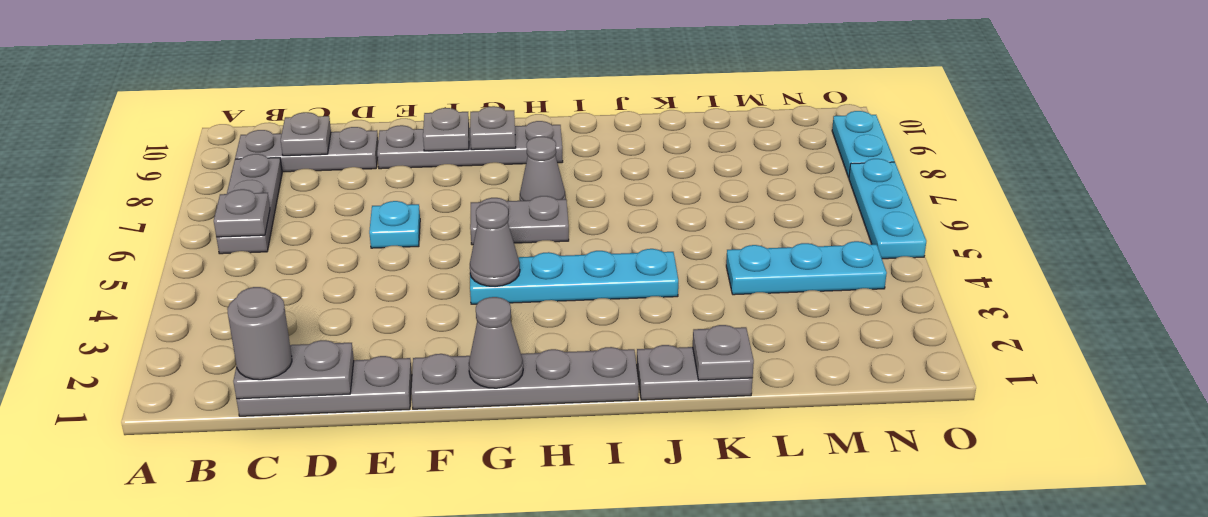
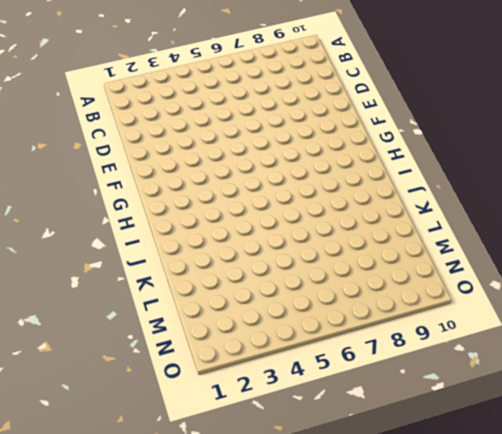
none -> grey 1x3 plate [216,154,282,254]
none -> grey 1x3 plate [235,127,378,172]
none -> grey 1x3 plate [236,356,412,416]

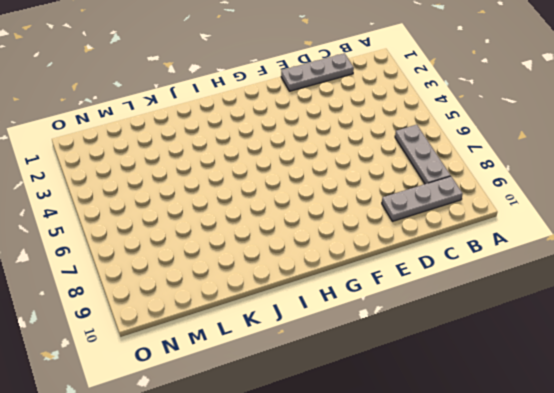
none -> cyan 1x1 plate [369,201,420,248]
none -> grey 1x4 plate [377,121,563,169]
none -> grey 1x4 plate [411,347,639,409]

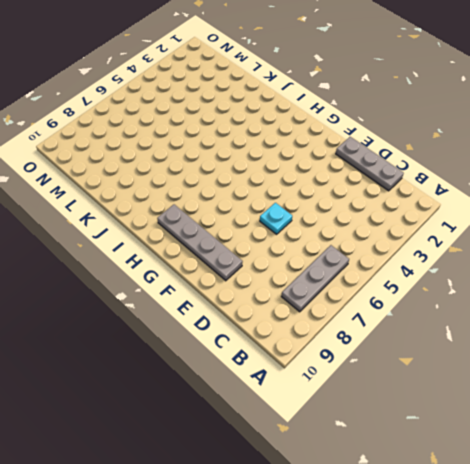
none -> grey 1x3 plate [235,127,378,172]
none -> grey 1x4 plate [411,347,639,409]
none -> cyan 1x4 plate [470,249,678,304]

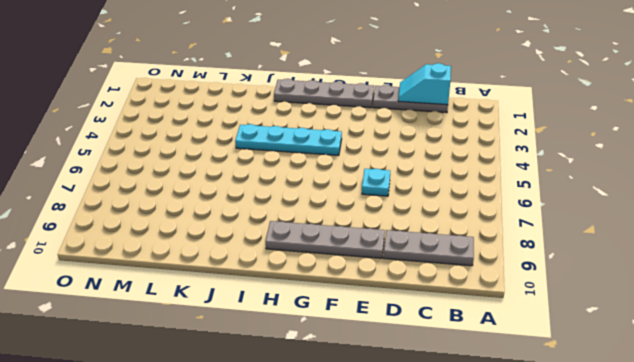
cyan 1x2 slope [398,63,451,105] -> grey 1x2 plate [233,340,354,399]
none -> grey 1x3 plate [216,154,282,254]
none -> grey 1x2 plate [470,196,569,245]
none -> grey 1x1 cone [520,137,566,201]

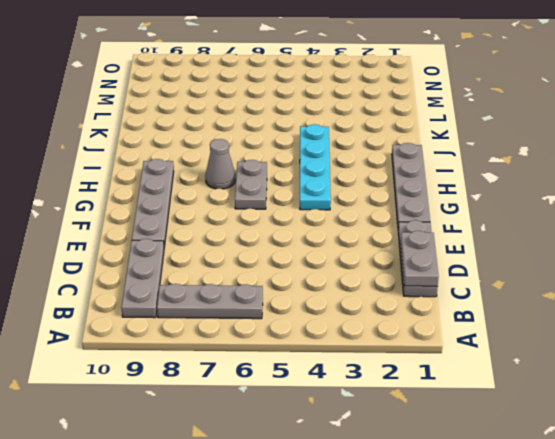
none -> cyan 1x1 plate [369,201,420,248]
none -> grey 1x2 plate [637,345,752,400]
none -> cyan 1x3 plate [726,241,887,295]

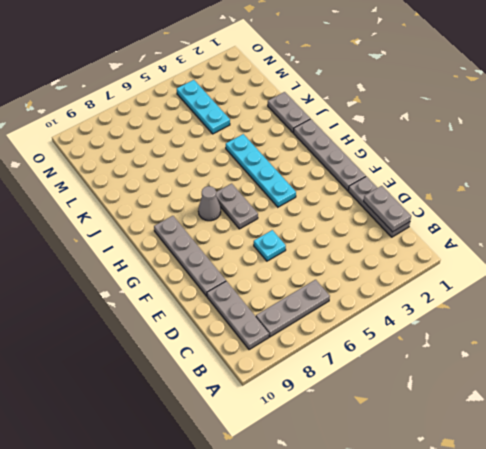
none -> cyan 1x3 plate [849,159,926,259]
none -> cyan 1x2 plate [832,111,894,178]
none -> grey 1x1 plate [214,189,270,237]

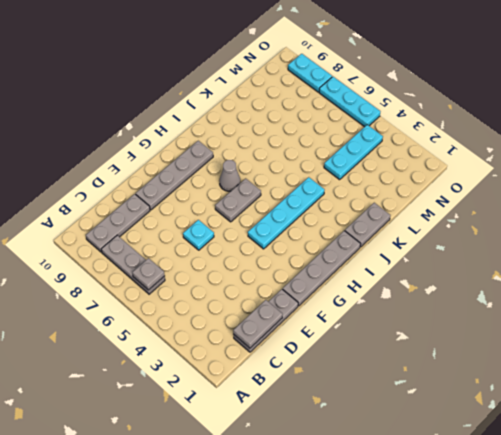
none -> grey 1x1 plate [281,112,331,156]
none -> grey 1x1 plate [423,108,469,151]
none -> grey 1x1 cone [469,297,523,388]

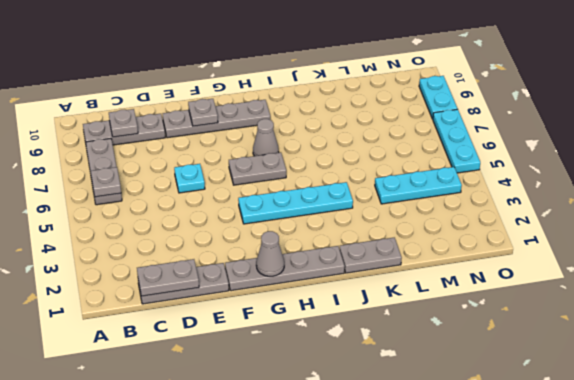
none -> grey 1x1 cone [470,202,520,286]
none -> grey 1x1 plate [470,106,516,150]
none -> grey 1x1 plate [693,325,754,380]

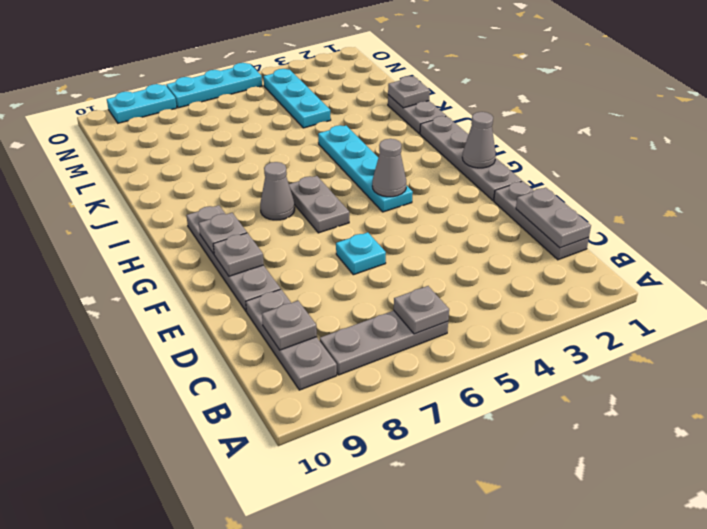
none -> grey 1x1 round brick [227,287,292,380]

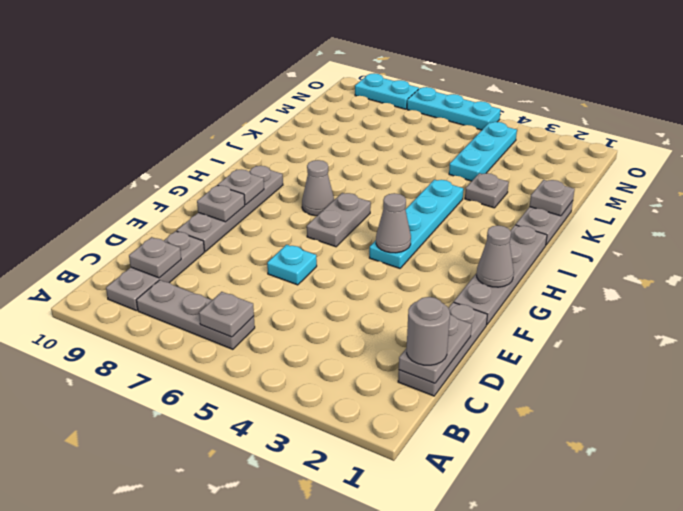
grey 1x1 plate [465,173,509,208] -> none

